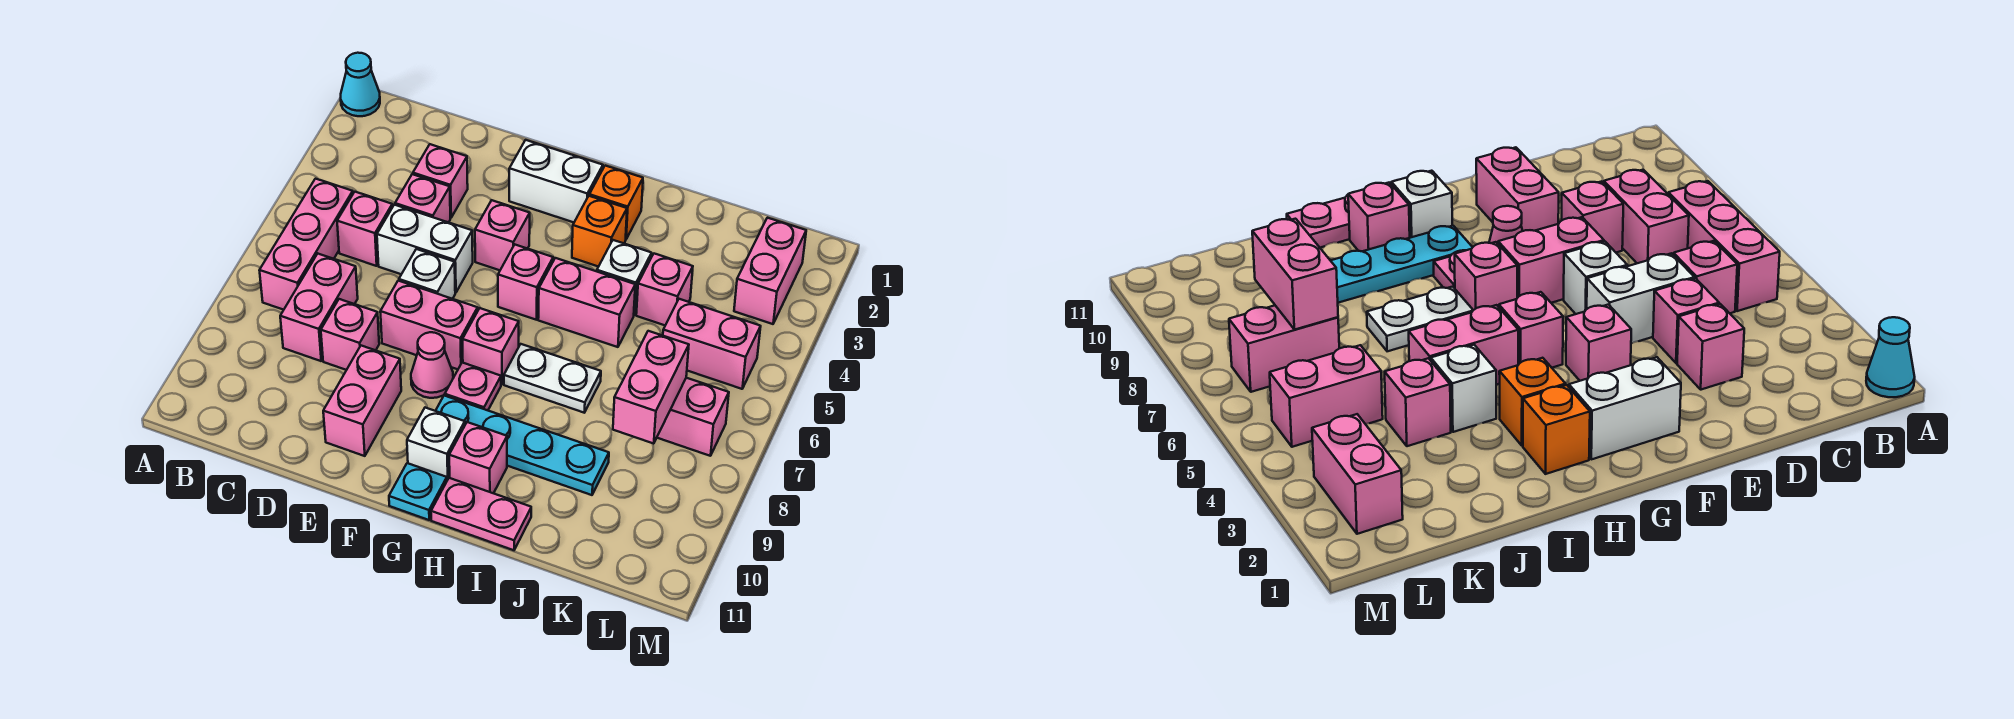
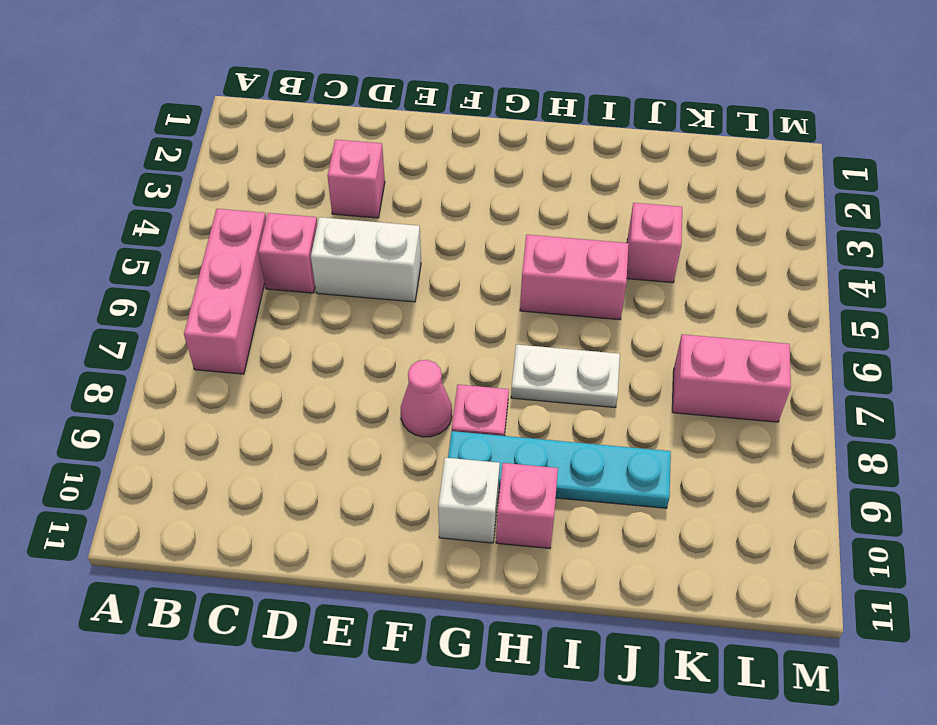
none -> cyan 1x1 cone [341,53,380,116]
none -> pink 1x2 brick [280,254,358,361]
none -> pink 1x1 brick [395,174,450,222]
none -> pink 1x1 brick [321,299,379,370]

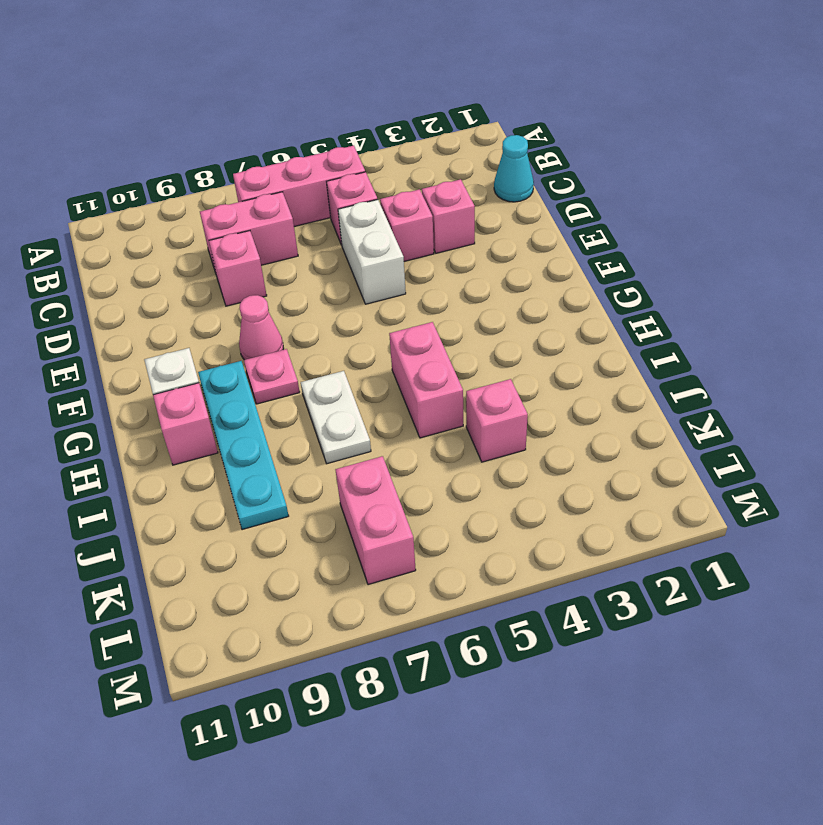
cyan 1x1 cone [494,135,534,202] -> cyan 1x1 cone moved to [341,53,380,116]
none -> white 1x1 brick [399,249,455,299]
none -> pink 1x2 brick [380,281,478,369]
none -> pink 1x2 brick [323,346,401,456]
none -> white 1x2 brick [509,140,603,222]

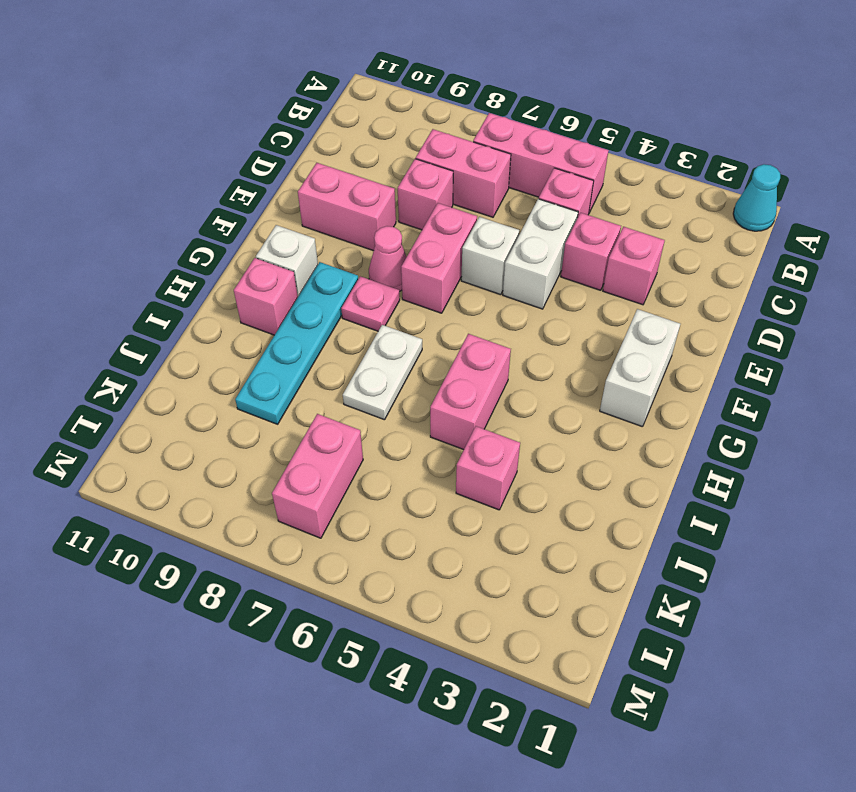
none -> pink 1x1 brick [475,200,530,270]
none -> pink 1x1 brick [498,245,553,320]
none -> pink 1x1 brick [462,308,519,384]
none -> cyan 1x1 plate [389,463,447,520]

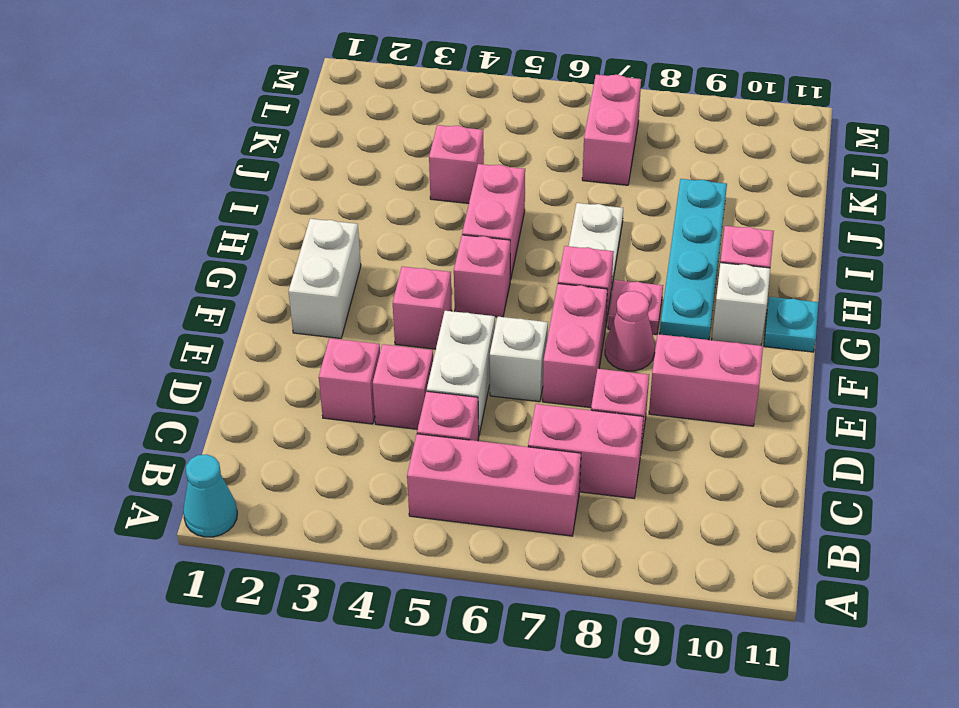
none -> orange 1x1 brick [589,166,643,239]
none -> orange 1x1 brick [572,196,627,267]
none -> pink 1x2 plate [431,478,531,550]
none -> white 1x1 brick [597,240,652,315]

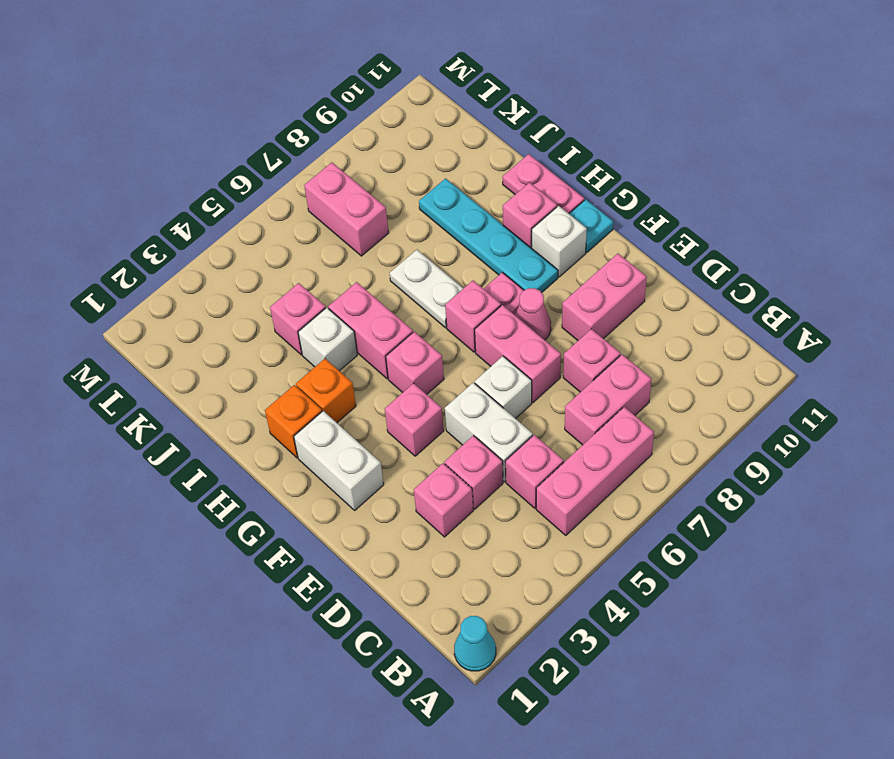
none -> pink 1x2 brick [663,299,761,389]
none -> pink 1x2 brick [734,218,806,324]
none -> pink 1x2 brick [613,331,689,443]

